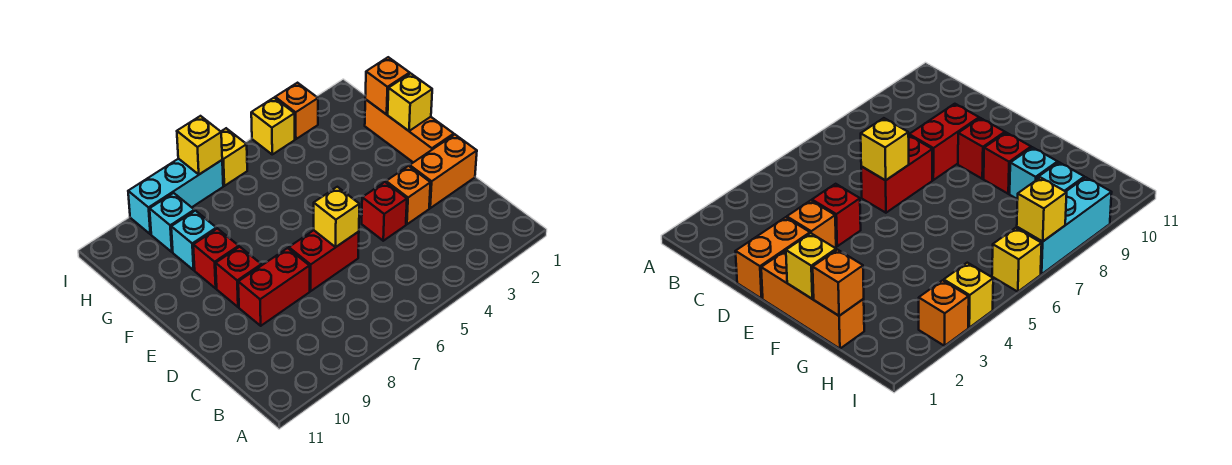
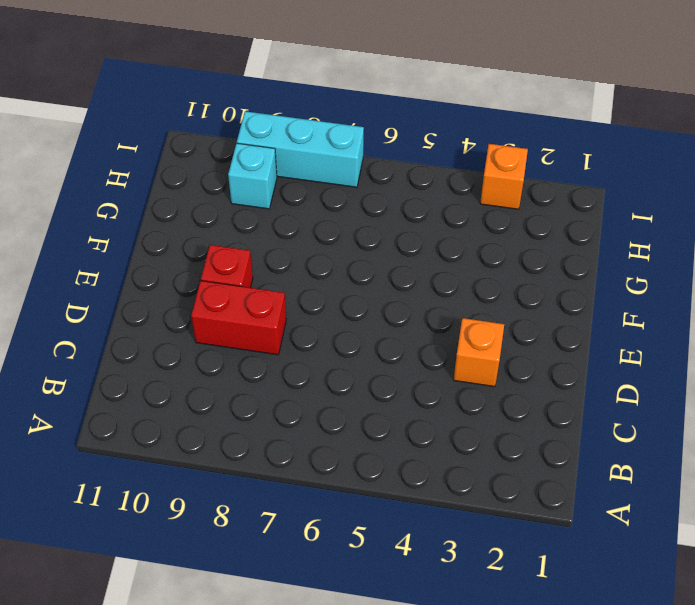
none -> orange 1x2 brick [410,135,477,208]
none -> red 1x1 brick [362,182,407,241]
none -> red 1x2 brick [289,230,359,291]

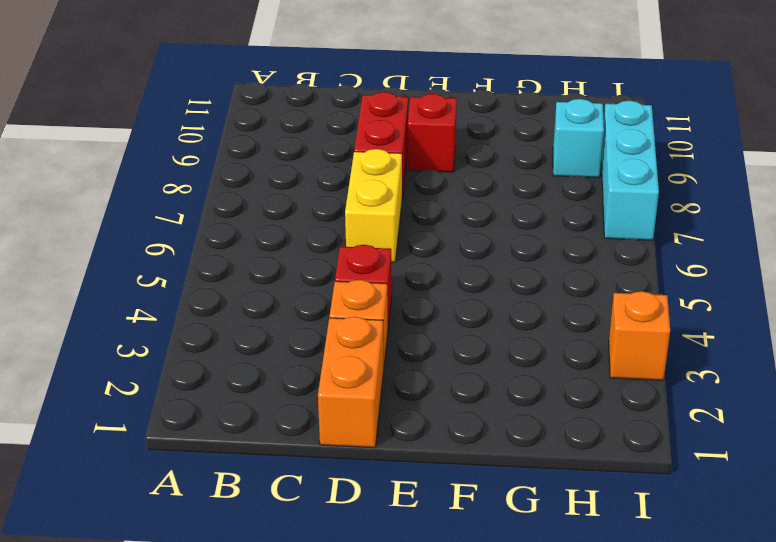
yellow 1x2 brick [345,149,402,262] -> red 1x2 brick [289,230,359,291]
none -> orange 1x3 brick [365,99,454,162]
none -> red 1x1 brick [193,229,239,288]
none -> cyan 1x1 brick [171,211,216,270]

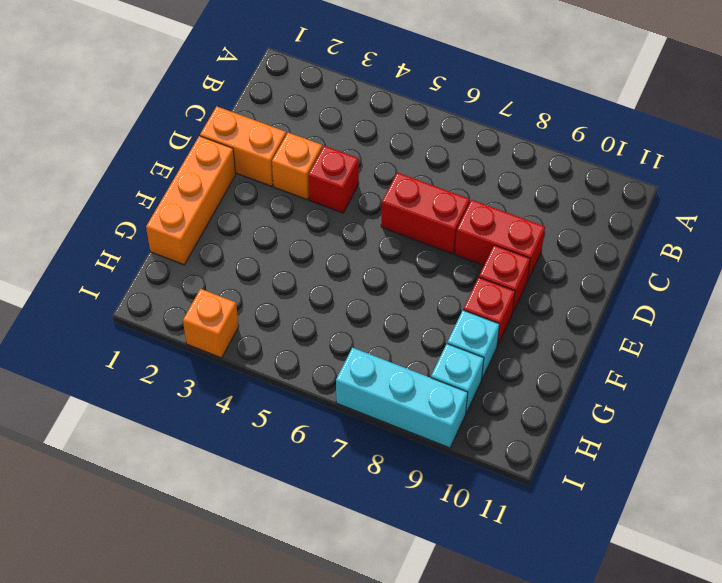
none -> yellow 1x1 brick [251,98,295,154]
none -> yellow 1x1 brick [221,128,247,186]
none -> yellow 1x1 brick [314,187,359,247]

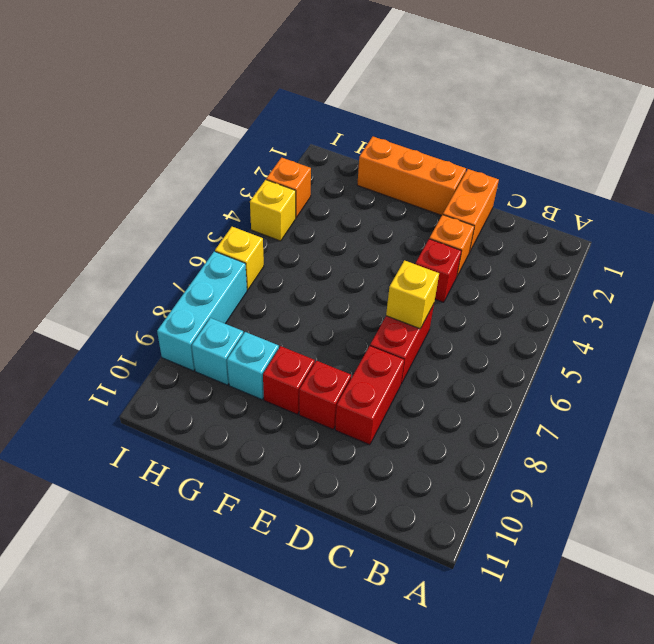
none -> yellow 1x1 brick [388,73,432,131]
none -> orange 1x1 brick [365,57,410,115]
none -> yellow 1x1 brick [177,116,222,174]

